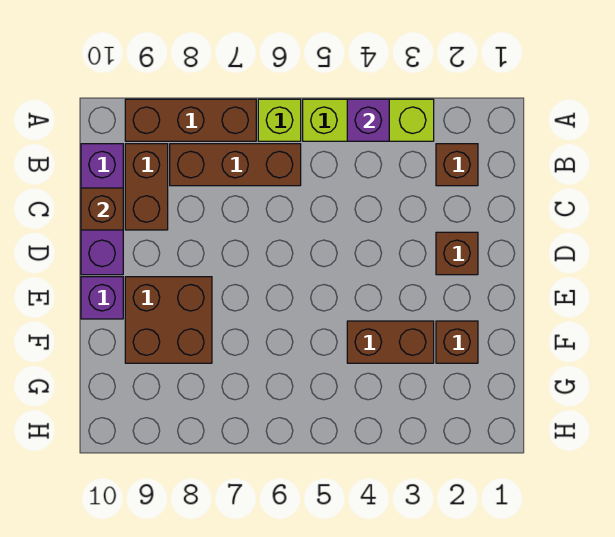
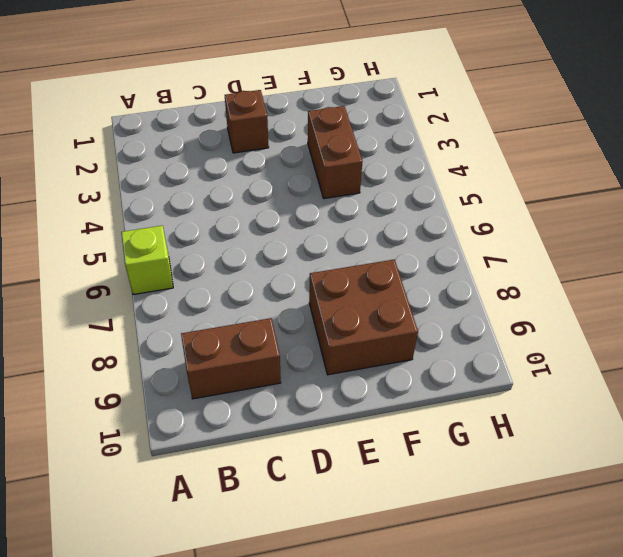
none -> lime 1x3 brick [303,99,434,141]
none -> brown 1x3 brick [125,99,256,141]
none -> brown 1x1 brick [436,144,478,186]

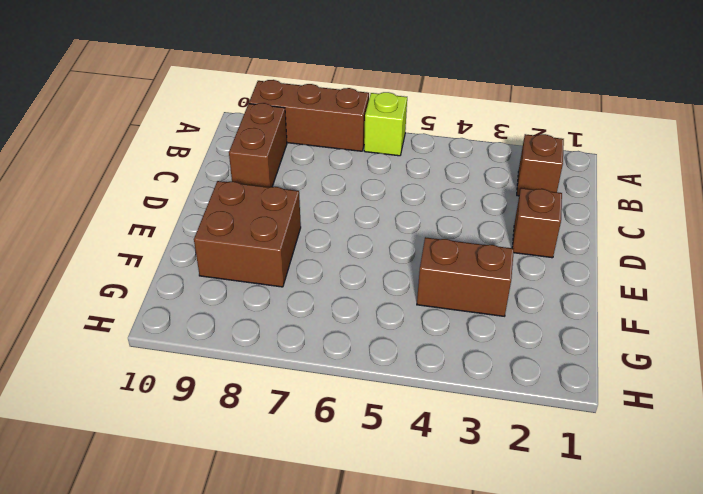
none -> lime 1x3 brick [303,99,434,141]
none -> brown 1x3 brick [170,144,301,186]
none -> purple 1x3 brick [81,144,123,275]

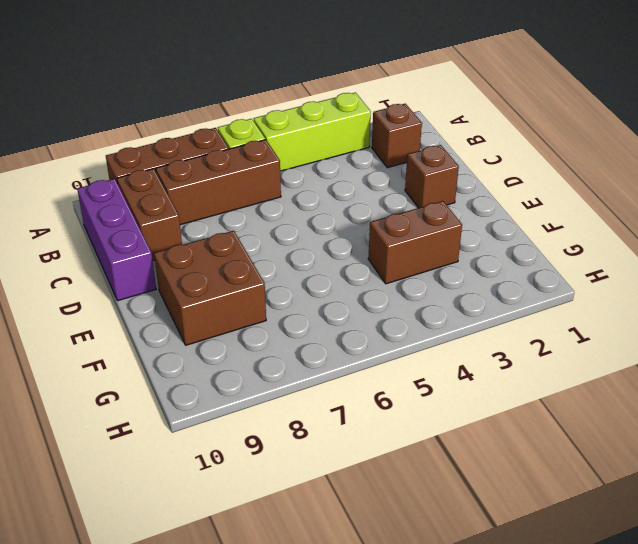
none -> purple 1x1 brick [81,277,123,319]
none -> brown 1x1 brick [436,321,478,363]
none -> purple 1x1 brick [347,99,389,141]

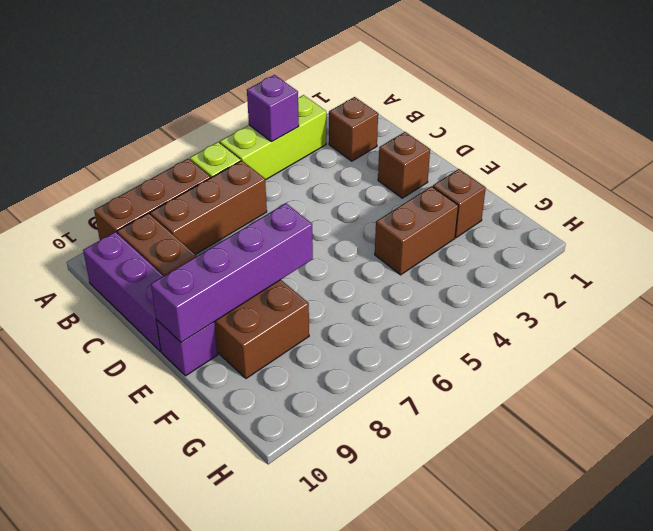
purple 1x4 brick [151,203,313,343] -> none
none -> brown 1x1 brick [81,188,123,230]

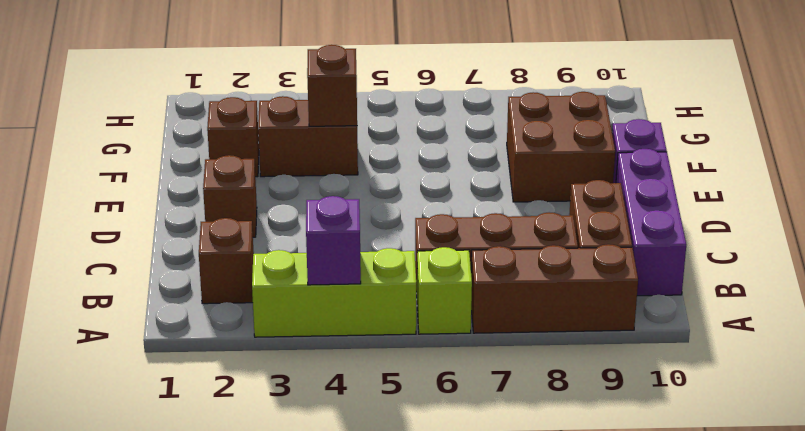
brown 1x1 brick [307,45,357,126] -> brown 1x1 brick moved to [81,188,123,230]

